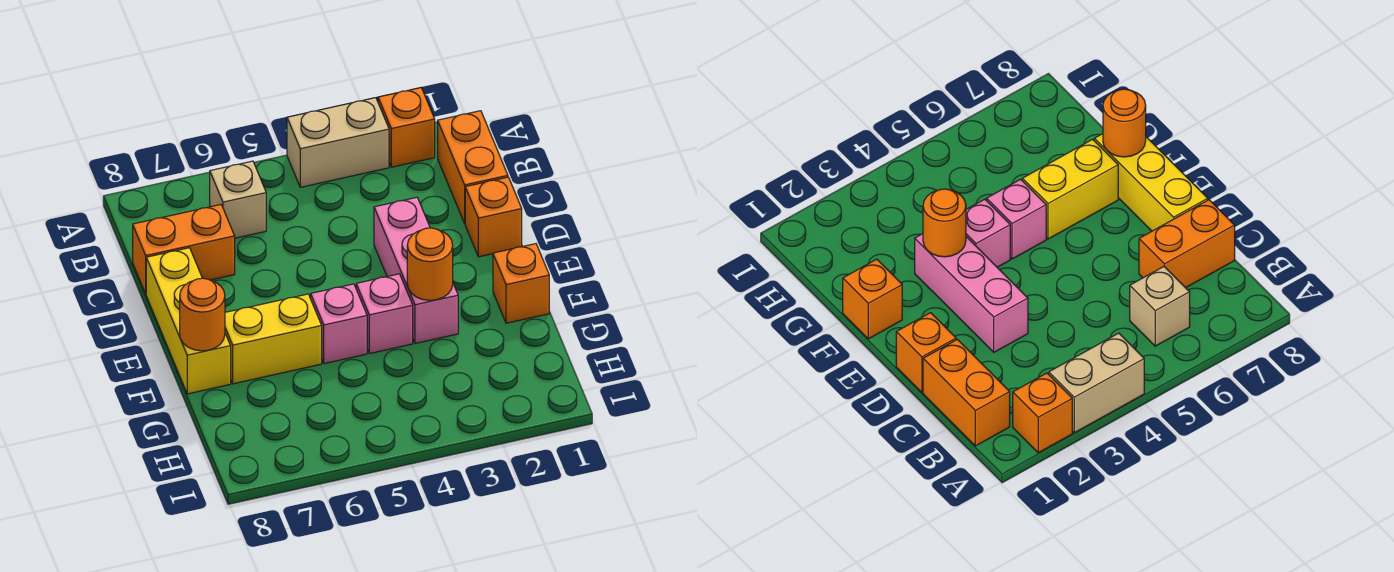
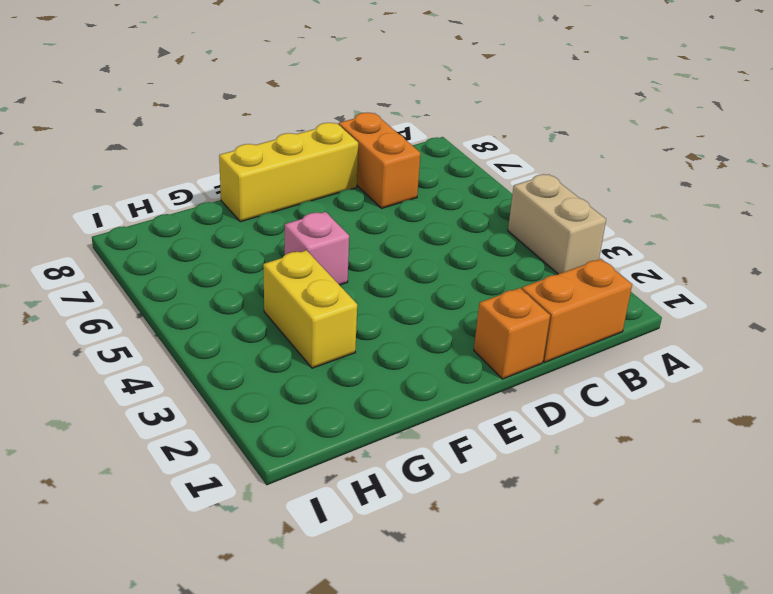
yellow 1x2 brick [263,250,357,368] -> yellow 1x2 brick moved to [225,294,322,384]
none -> orange 1x1 brick [378,88,435,167]
none -> tan 1x1 brick [210,161,266,238]
none -> pink 1x3 brick [374,197,458,343]

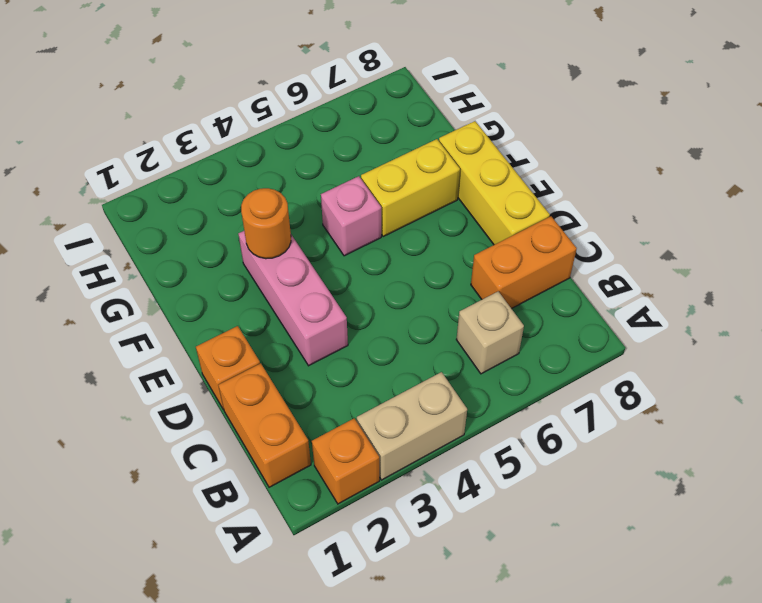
none -> orange 1x1 brick [493,244,549,323]
none -> pink 1x1 brick [356,274,413,354]
none -> orange 1x1 round brick [180,278,225,351]

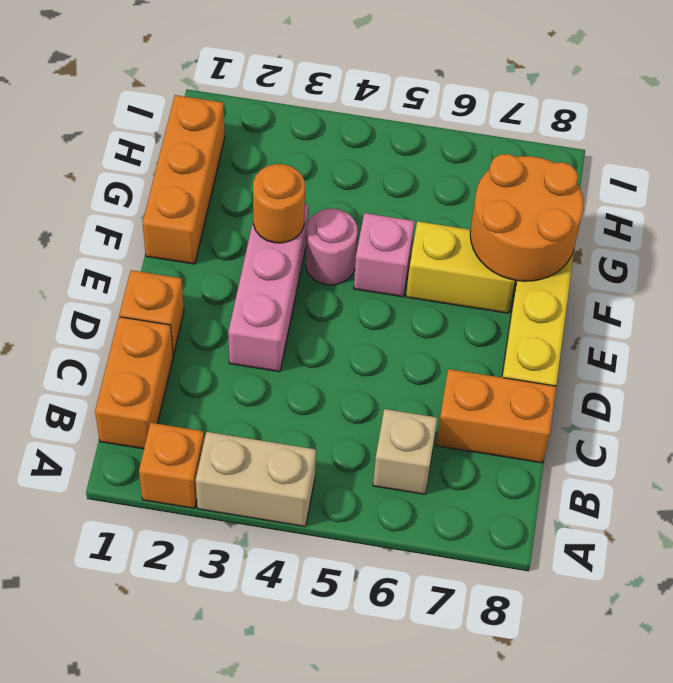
orange 1x3 brick [143,95,225,264] -> orange 1x1 brick [493,244,549,323]
pink 1x1 round brick [306,209,357,285] -> pink 1x1 brick [356,274,413,354]
orange 2x2 round brick [470,154,583,281] -> orange 1x1 round brick [180,278,225,351]

